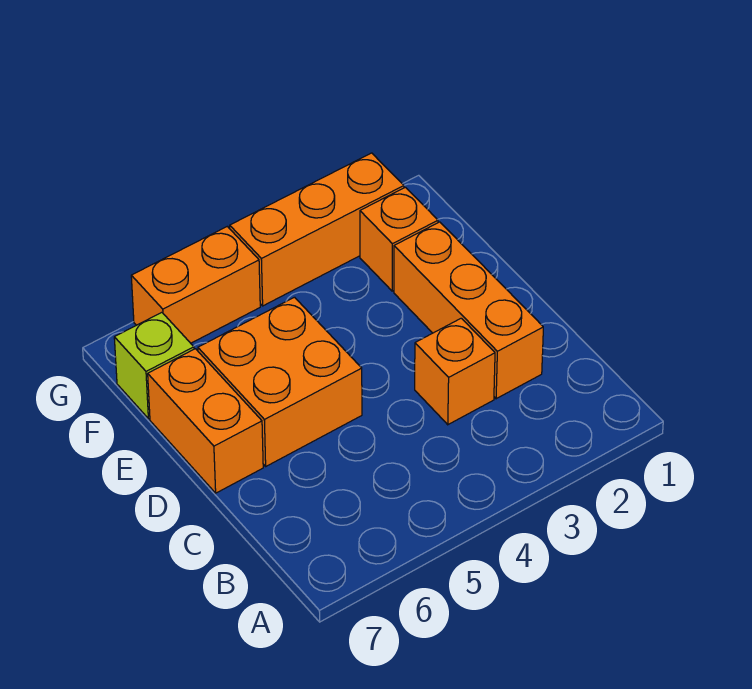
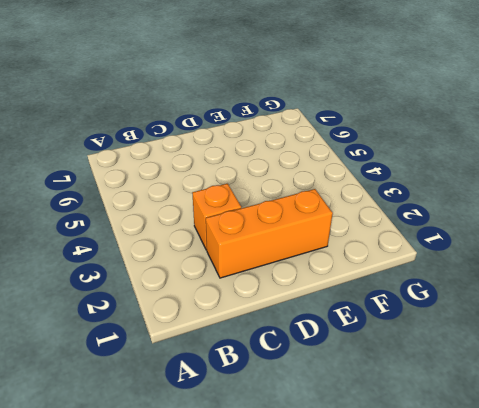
none -> orange 2x2 brick [198,297,362,466]
none -> orange 1x2 brick [148,349,263,493]

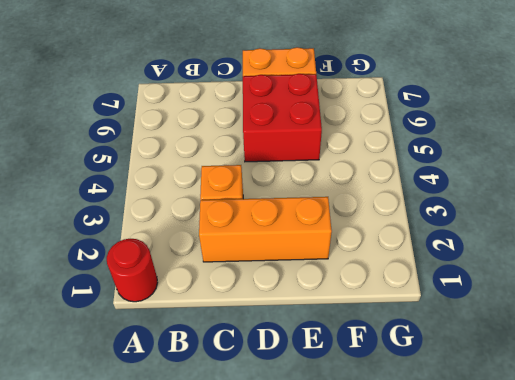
red 1x1 round brick [107,239,158,302] -> none
red 2x2 brick [243,74,322,162] -> orange 2x2 brick [198,297,362,466]
none -> orange 1x1 brick [360,187,438,291]
none -> lime 1x1 brick [114,312,194,419]

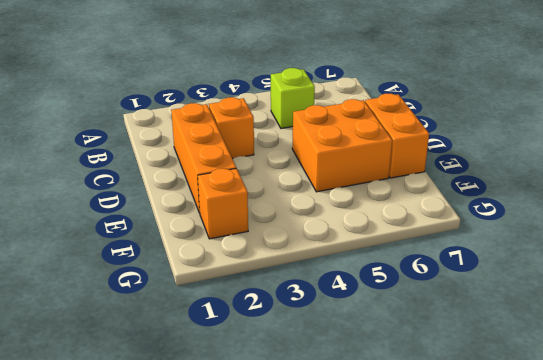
lime 1x1 brick [271,68,315,128] -> lime 1x1 brick moved to [114,312,194,419]
none -> orange 1x3 brick [230,153,404,306]
none -> orange 1x2 brick [131,226,260,343]

